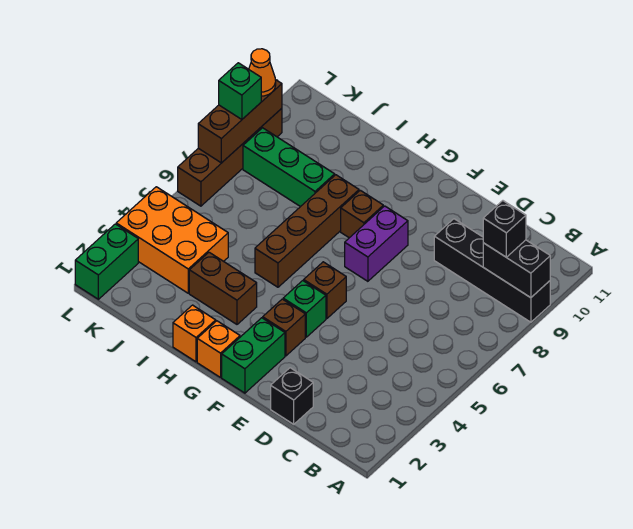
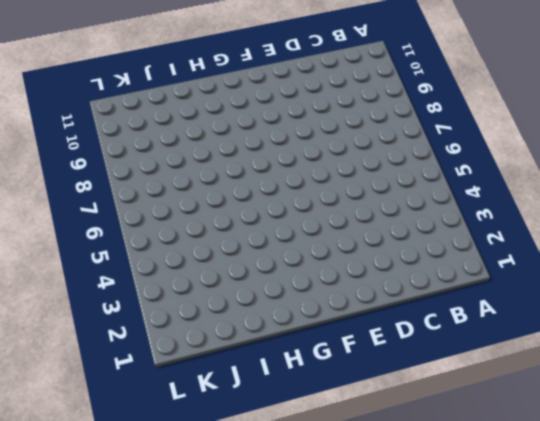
none -> black 1x4 brick [434,219,550,322]
none -> black 1x1 brick [271,368,313,424]
none -> green 1x2 brick [222,318,285,393]

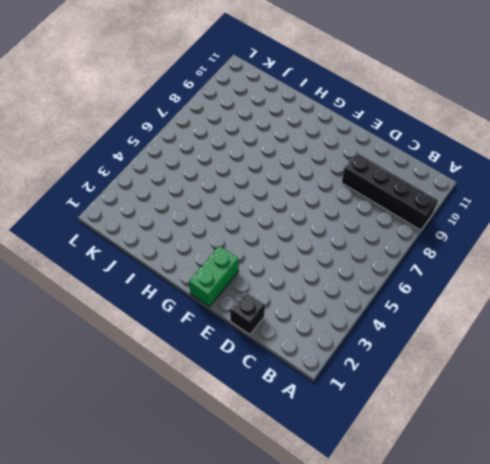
none -> brown 1x1 brick [263,299,305,356]
none -> green 1x1 brick [283,281,326,337]
none -> brown 1x1 brick [304,262,346,319]

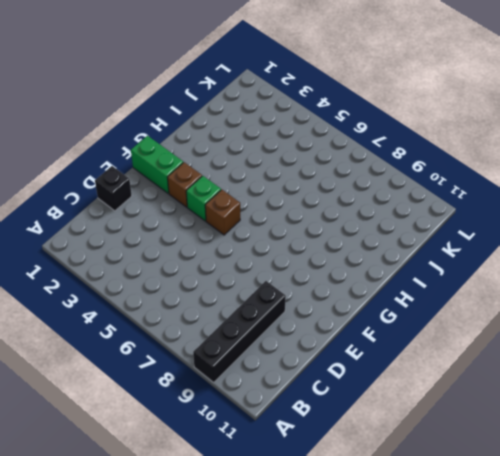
none -> purple 1x2 brick [345,206,408,281]
none -> orange 1x1 brick [197,321,240,377]
none -> brown 1x1 brick [341,190,383,238]

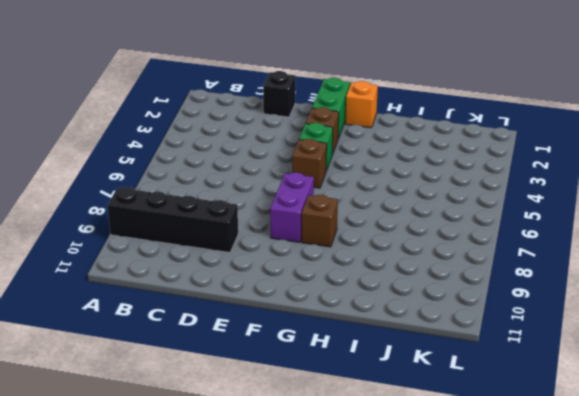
none -> orange 1x1 brick [173,305,216,362]
none -> brown 1x2 brick [189,252,257,324]
none -> brown 1x4 brick [255,175,359,287]

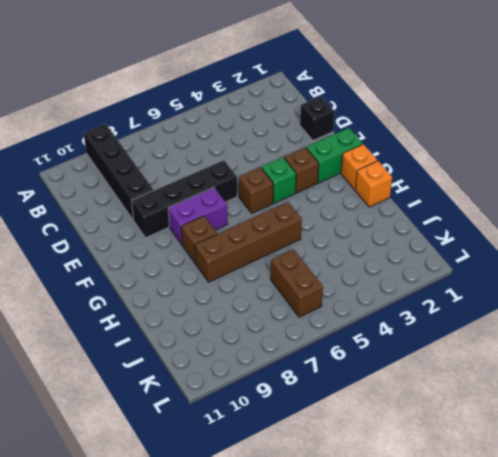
black 1x4 brick [132,160,237,238] -> none
brown 1x2 brick [271,249,323,317] -> brown 1x2 brick moved to [189,252,257,324]
none -> green 1x3 brick [243,128,335,207]
none -> orange 2x3 brick [116,187,228,293]
none -> green 1x2 brick [75,224,138,299]

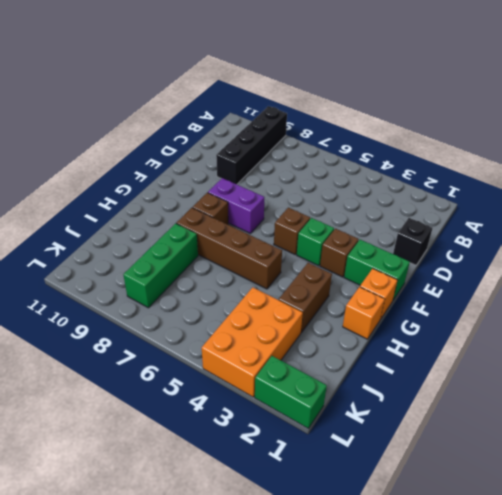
none -> brown 1x4 brick [178,108,282,206]
none -> black 1x2 brick [483,240,550,298]
none -> brown 1x3 brick [198,80,282,163]

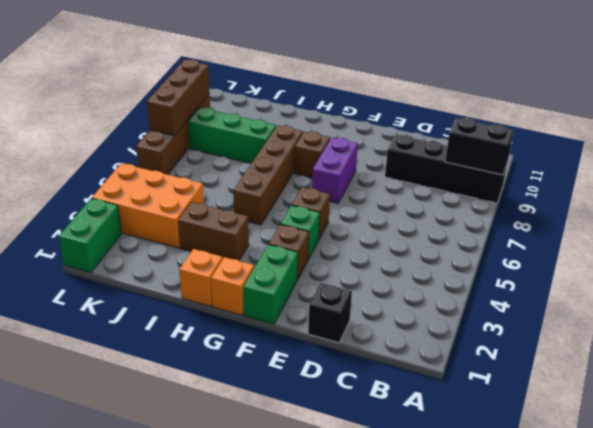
none -> black 1x1 brick [483,201,526,257]
none -> green 1x1 brick [219,63,261,119]
none -> orange 1x1 cone [249,49,276,96]

